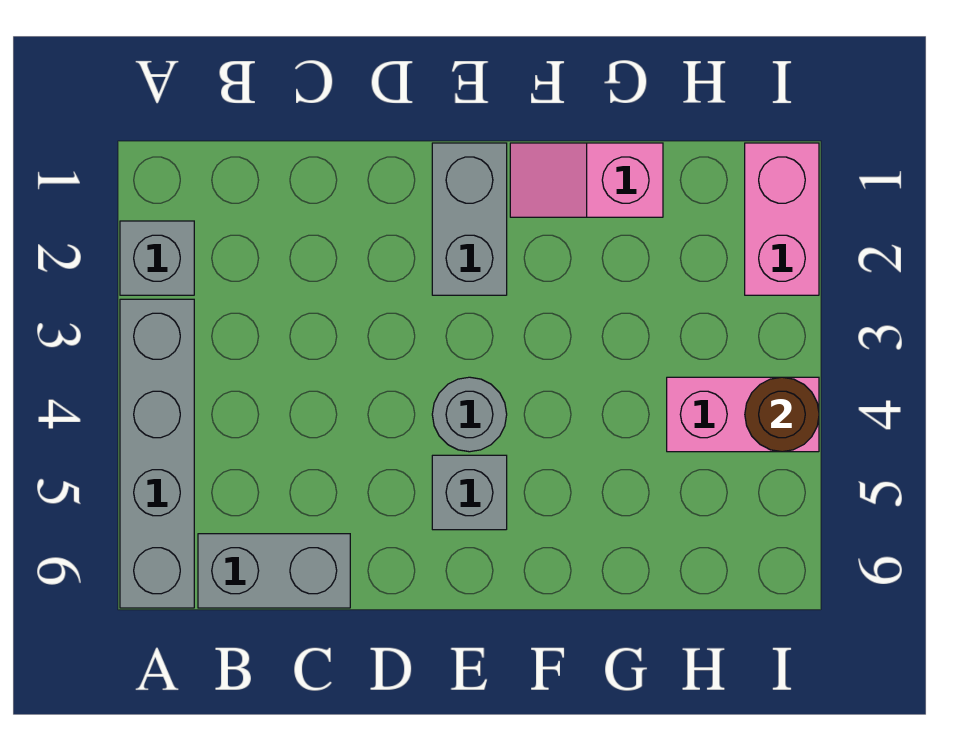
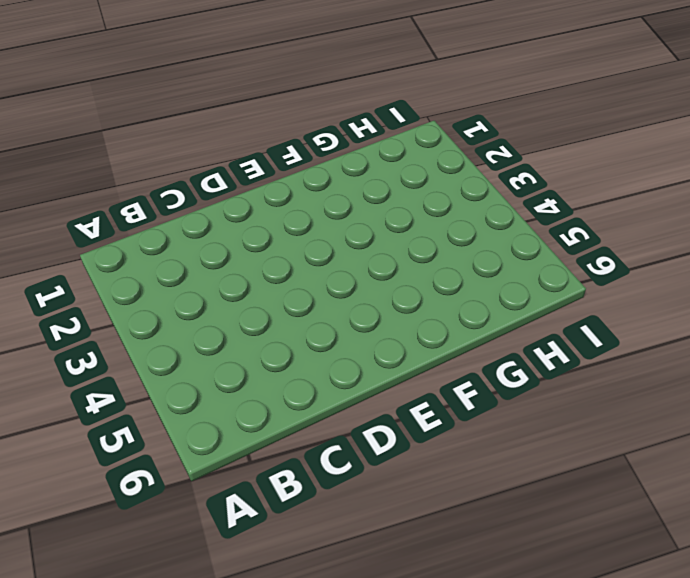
none -> grey 1x1 brick [120,221,194,295]
none -> grey 1x4 brick [120,299,194,608]

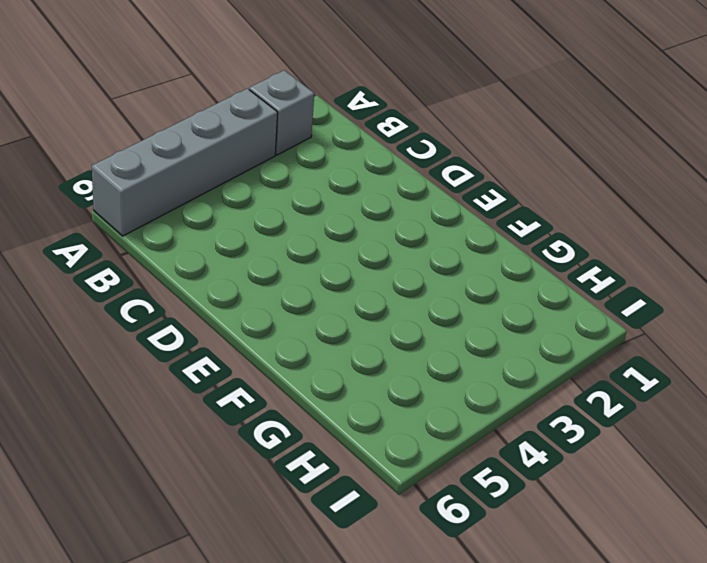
none -> grey 1x2 brick [198,534,350,608]
none -> grey 1x2 brick [432,143,507,295]

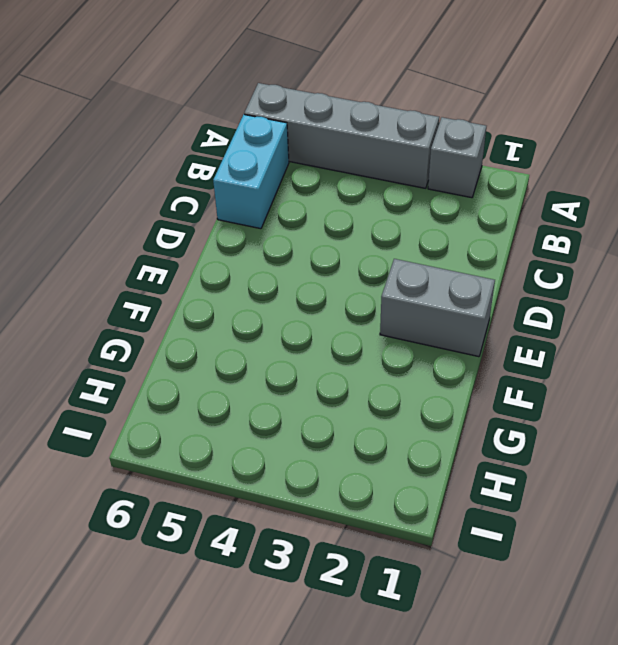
cyan 1x2 brick [213,115,289,229] -> grey 1x2 brick [198,534,350,608]
none -> grey 1x1 round brick [432,377,507,452]
none -> grey 1x1 brick [432,455,507,530]

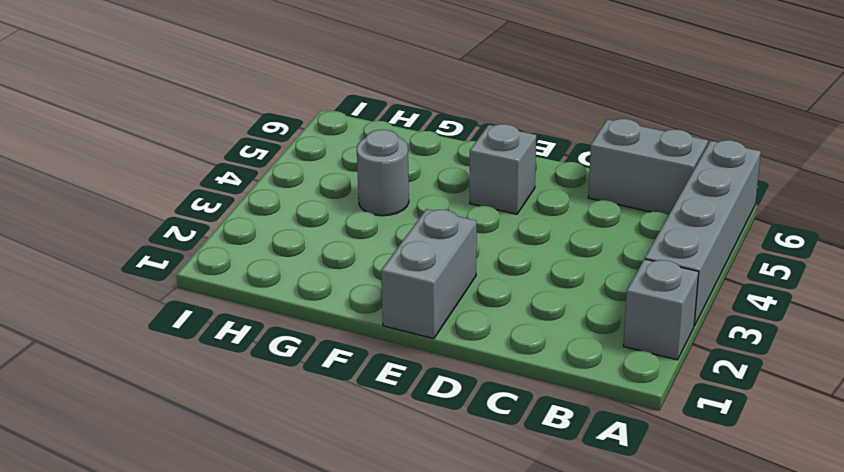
grey 1x1 round brick [357,130,409,216] -> grey 1x1 round brick moved to [432,377,507,452]
none -> pink 1x2 slope [510,143,663,217]
none -> pink 1x2 brick [667,377,819,452]

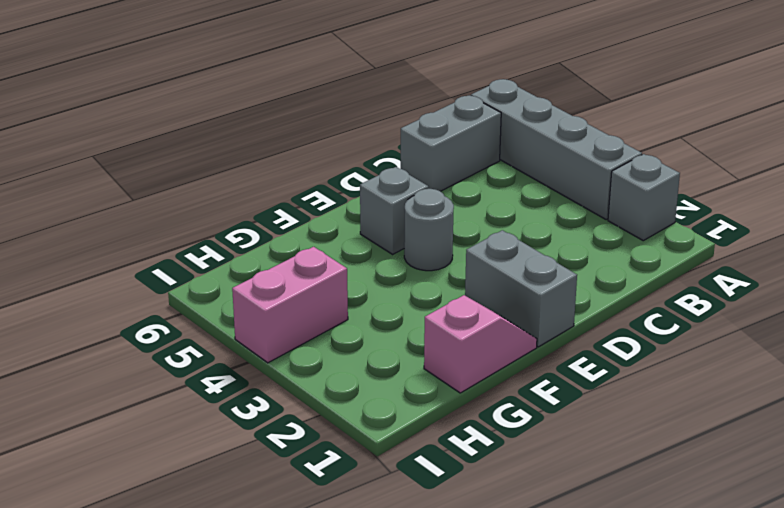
none -> pink 1x2 brick [745,143,819,295]
none -> brown 1x1 round brick [745,377,819,452]

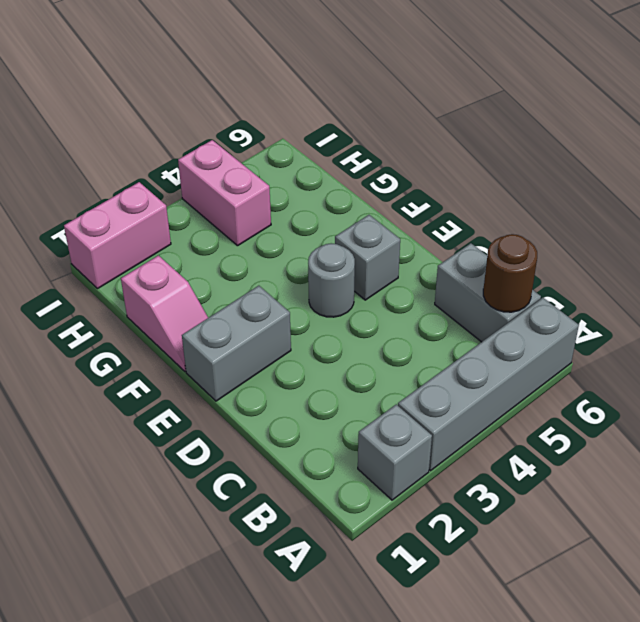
brown 1x1 round brick [483,234,537,312] -> brown 1x1 round brick moved to [745,377,819,452]

